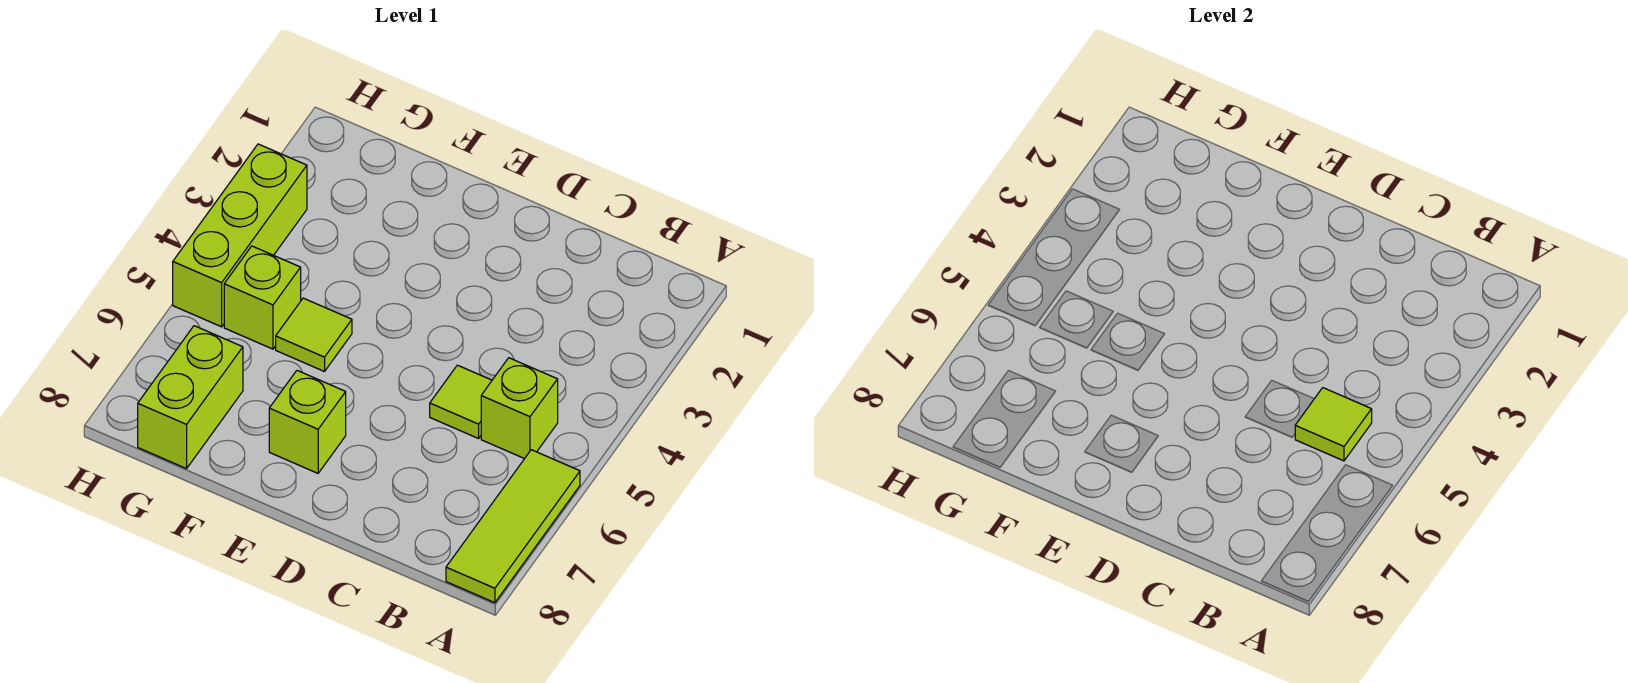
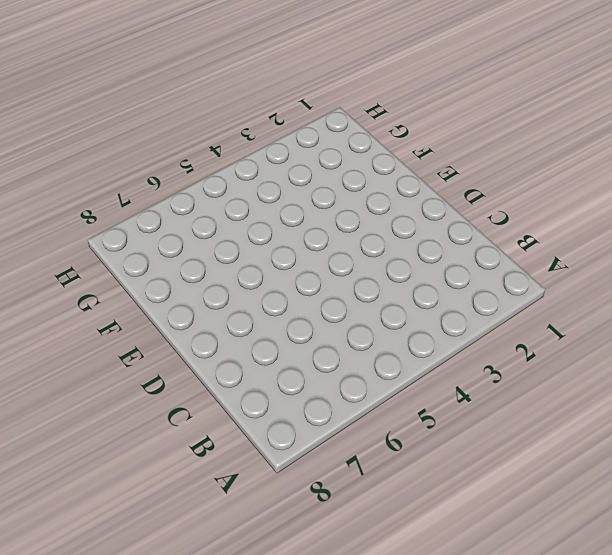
none -> lime 1x3 tile [446,450,580,603]
none -> lime 1x1 brick [481,358,558,459]

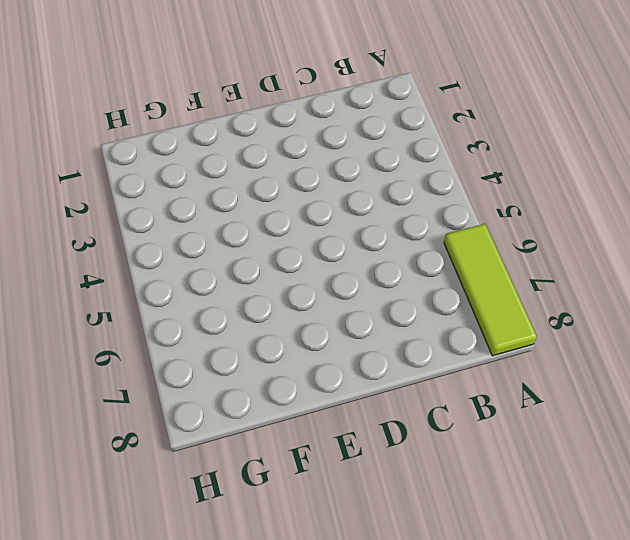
none -> lime 1x1 brick [481,358,558,459]
none -> lime 1x1 tile [430,365,492,438]

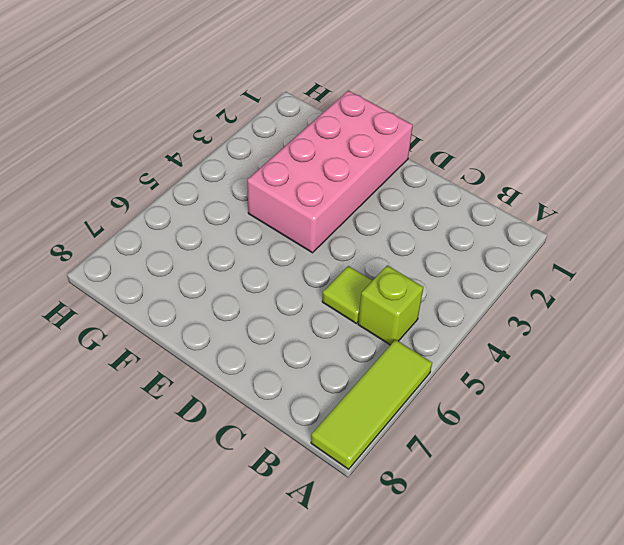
pink 2x4 brick [247,91,413,253] -> none
none -> lime 1x1 brick [269,371,346,473]
none -> lime 1x1 tile [276,298,352,372]

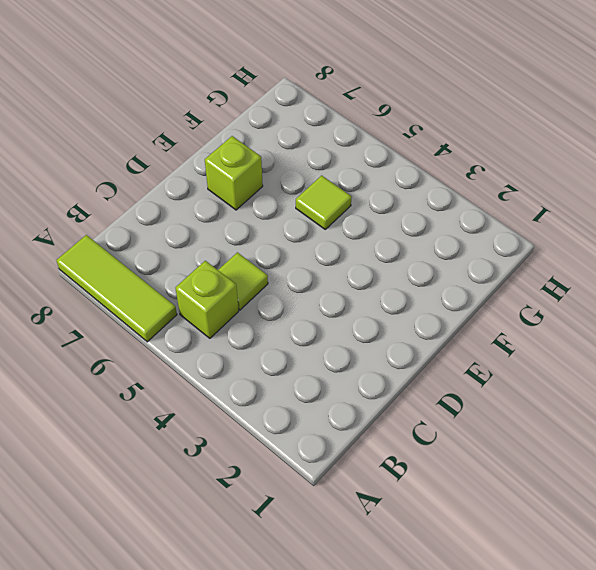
none -> lime 1x1 brick [224,246,301,349]
none -> lime 1x2 brick [138,326,243,469]

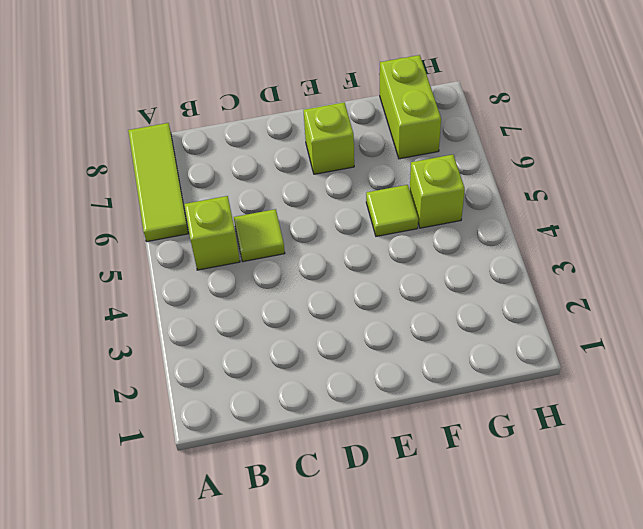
none -> lime 1x3 brick [173,144,307,327]
none -> lime 1x1 tile [1295,388,1372,461]

